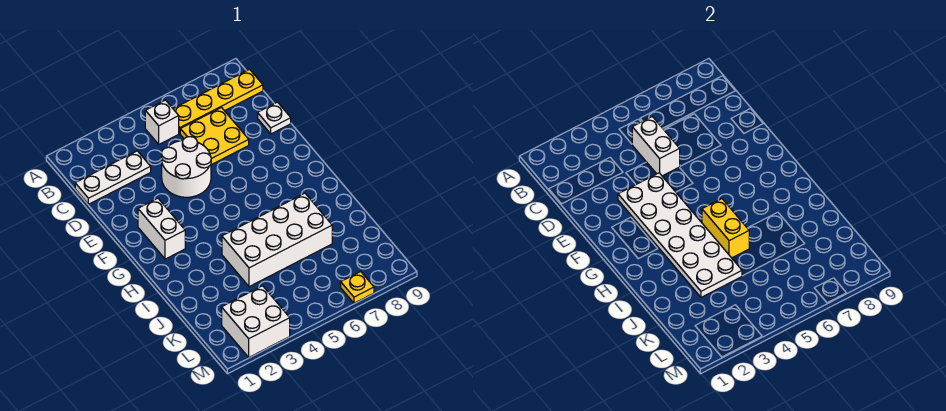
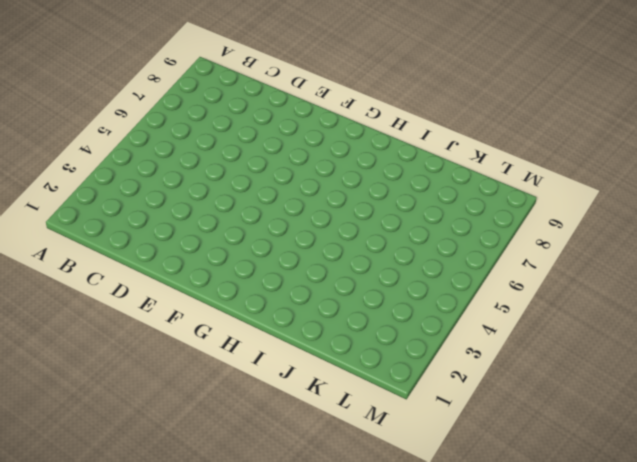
none -> white 1x1 brick [145,100,179,144]
none -> yellow 1x4 plate [174,69,263,134]
none -> white 1x3 plate [75,151,151,204]

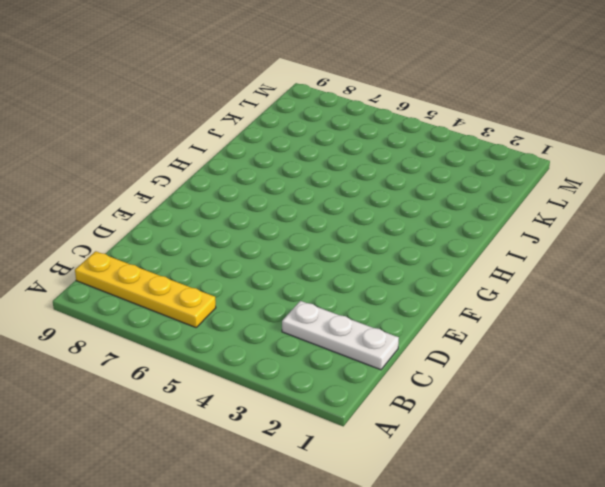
none -> white 1x1 brick [145,100,179,144]
none -> yellow 2x2 plate [180,108,249,165]
none -> white 2x2 round brick [161,137,211,197]

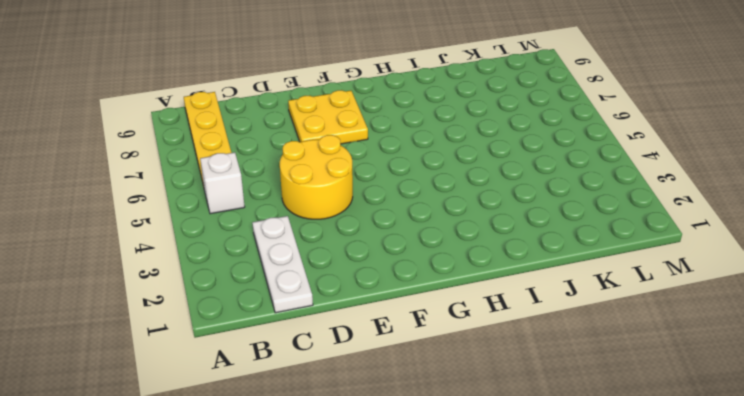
yellow 2x2 round brick [280,135,353,219] -> white 2x2 round brick [161,137,211,197]
yellow 2x2 plate [288,90,368,144] -> yellow 2x2 plate moved to [180,108,249,165]
none -> white 1x1 plate [258,102,291,134]
none -> white 1x2 brick [138,198,185,259]
none -> white 2x4 brick [222,193,332,287]

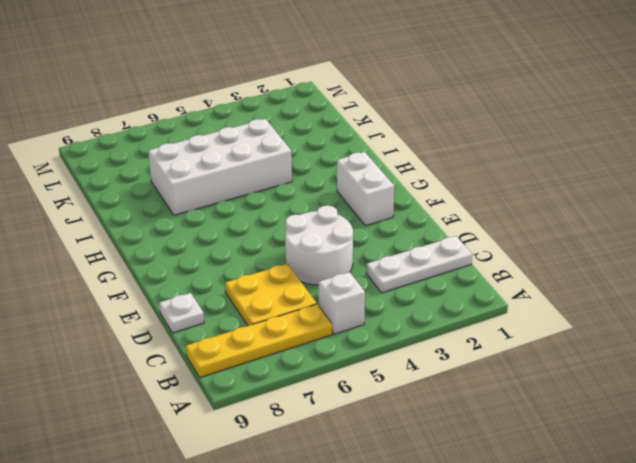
none -> white 2x2 brick [222,286,290,357]
none -> yellow 1x1 plate [341,272,374,303]
none -> white 1x2 brick [632,117,680,176]

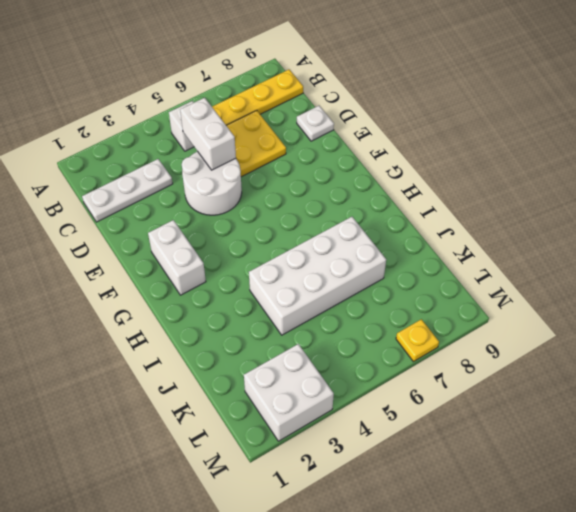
none -> white 2x6 plate [618,173,742,297]
none -> yellow 1x2 brick [702,199,749,258]

